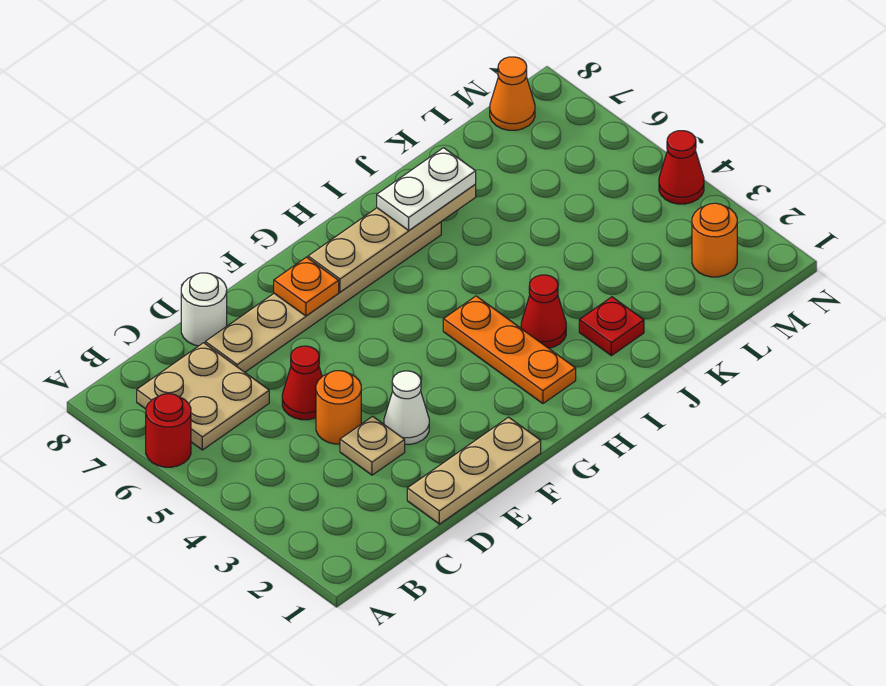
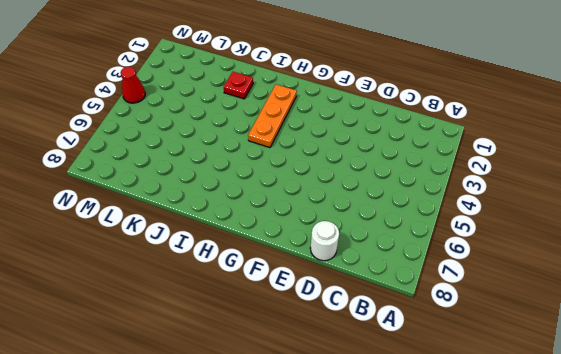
none -> red 1x1 round brick [146,394,191,467]
none -> tan 2x2 plate [137,343,269,450]
none -> tan 1x3 plate [407,417,541,524]

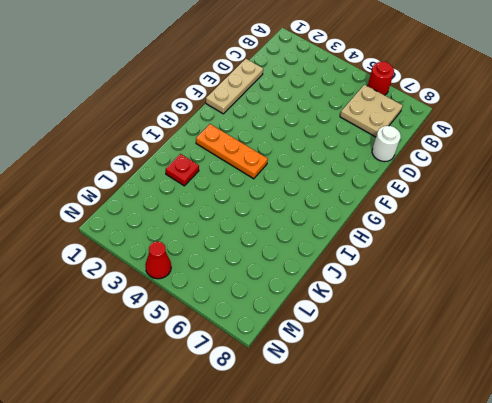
none -> tan 1x1 plate [340,416,405,475]
none -> orange 1x1 round brick [316,371,361,444]
none -> red 1x1 cone [282,346,322,420]

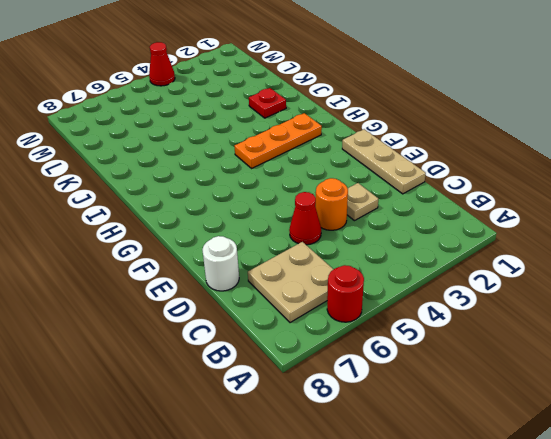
none -> tan 1x6 plate [205,222,441,372]
none -> white 1x1 cone [384,371,429,444]
none -> red 1x1 cone [521,275,566,348]

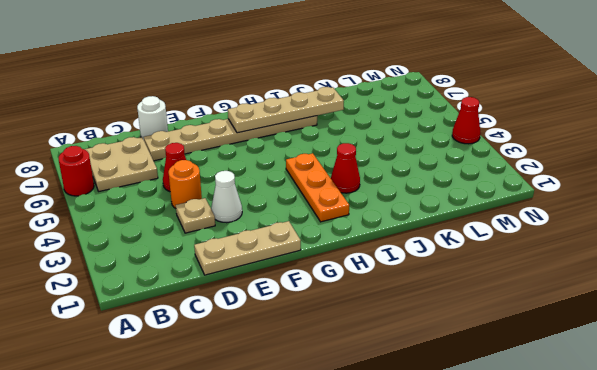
none -> red 1x1 plate [579,297,644,356]
none -> orange 1x1 round brick [692,203,737,277]
none -> orange 1x1 cone [490,57,535,130]

